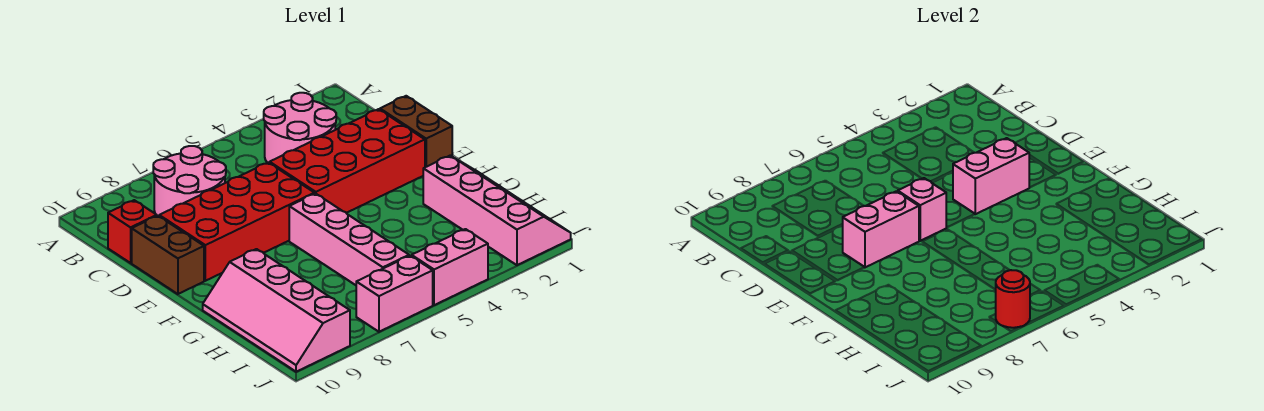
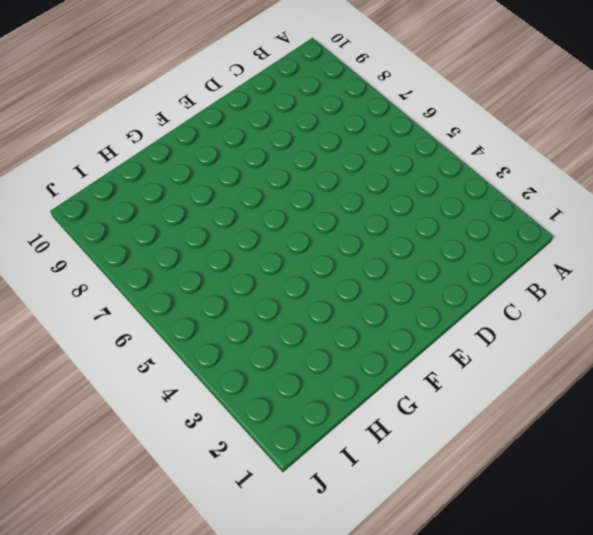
none -> pink 2x2 round brick [264,93,336,163]
none -> pink 2x2 round brick [153,146,226,216]
none -> red 1x1 brick [108,200,157,263]

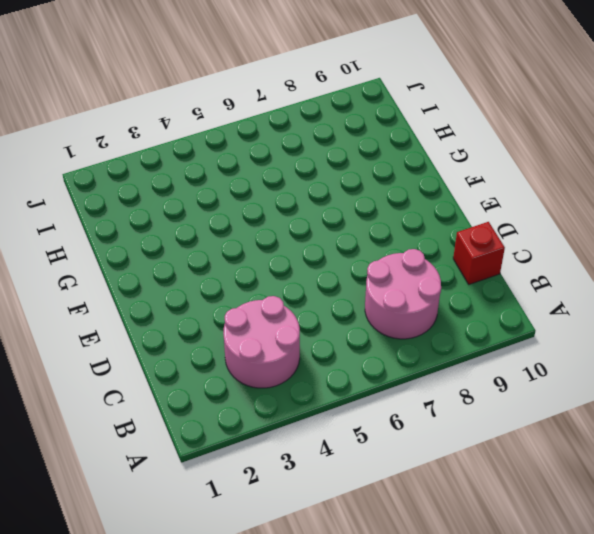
none -> brown 1x2 brick [380,96,452,167]
none -> red 2x4 brick [270,109,425,213]
none -> red 2x4 brick [159,162,314,281]

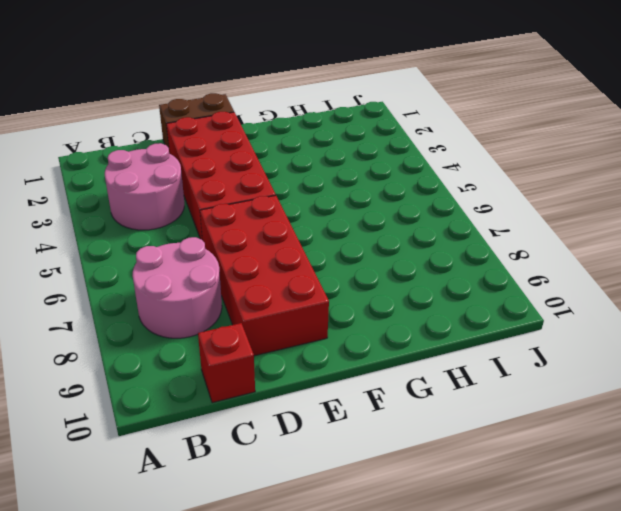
none -> brown 1x2 brick [132,216,204,294]
none -> pink 1x4 brick [289,193,409,285]
none -> pink 2x4 slope [423,155,571,265]

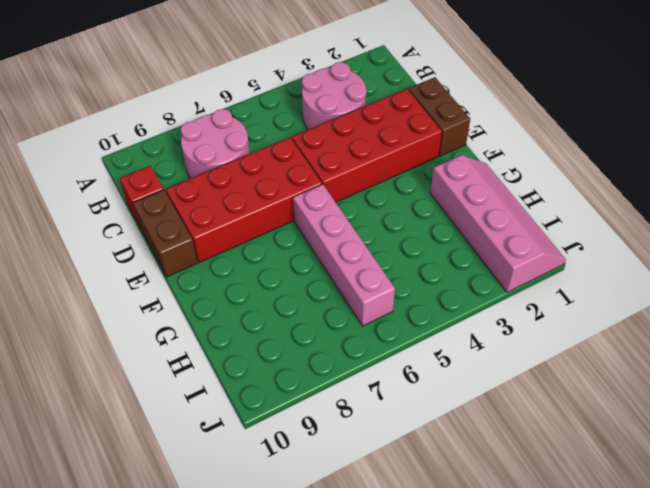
none -> pink 2x4 slope [203,249,350,372]
none -> pink 1x2 brick [412,229,488,305]
none -> pink 1x2 brick [356,256,433,332]

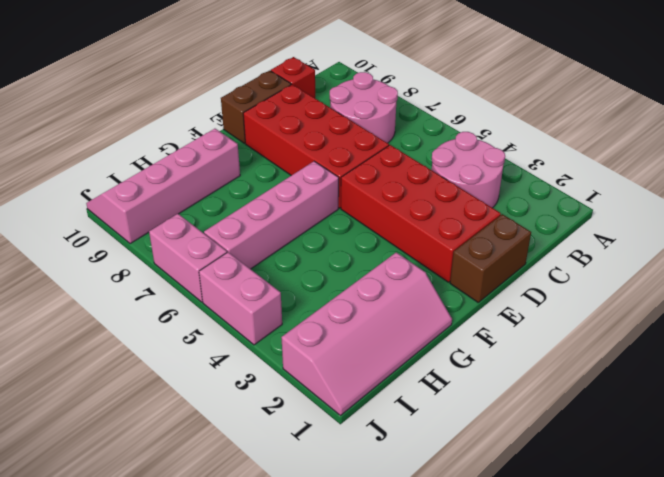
none -> pink 1x2 brick [953,138,1029,214]
none -> pink 1x1 brick [898,178,946,241]
none -> pink 1x2 brick [843,191,919,267]

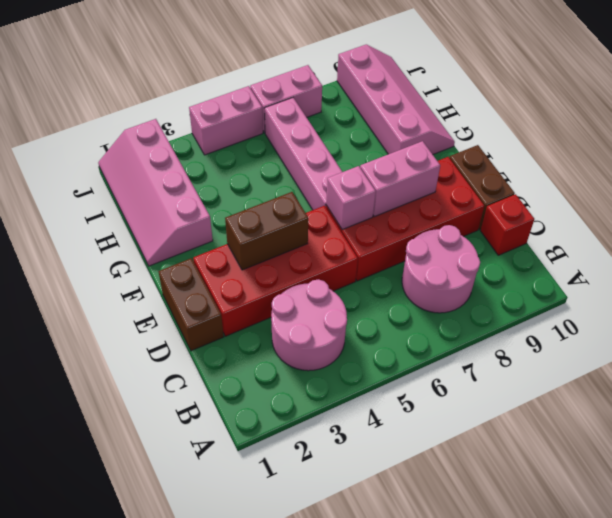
brown 1x2 brick [225,192,308,270] -> pink 1x2 brick [953,138,1029,214]
none -> red 1x1 round brick [996,270,1030,328]

